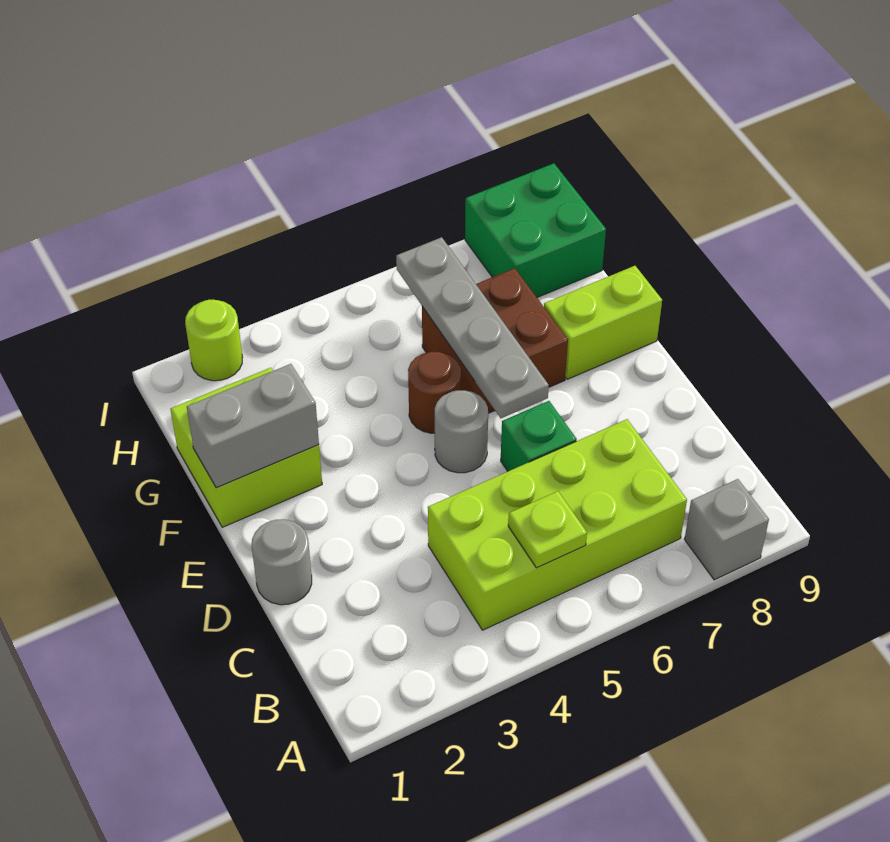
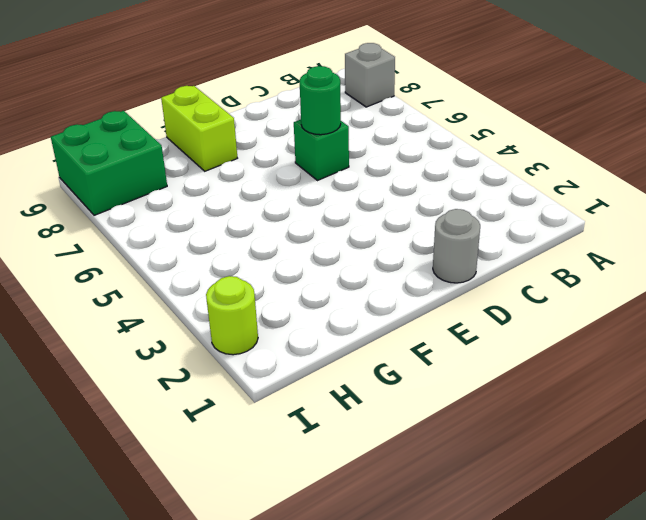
green 1x1 round brick [300,66,341,135] -> none
none -> lime 2x4 brick [428,419,687,630]
none -> grey 1x1 round brick [435,390,488,473]
none -> lime 2x2 brick [171,368,322,527]

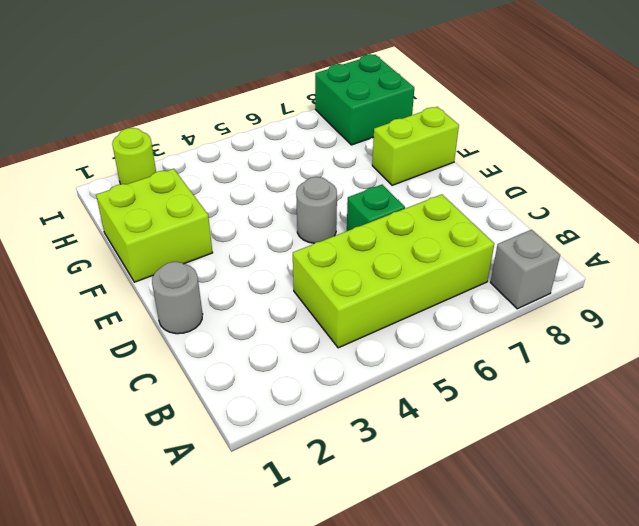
none -> brown 1x1 round brick [408,352,461,433]
none -> brown 2x2 brick [422,268,568,413]
none -> lime 1x1 plate [508,491,587,568]

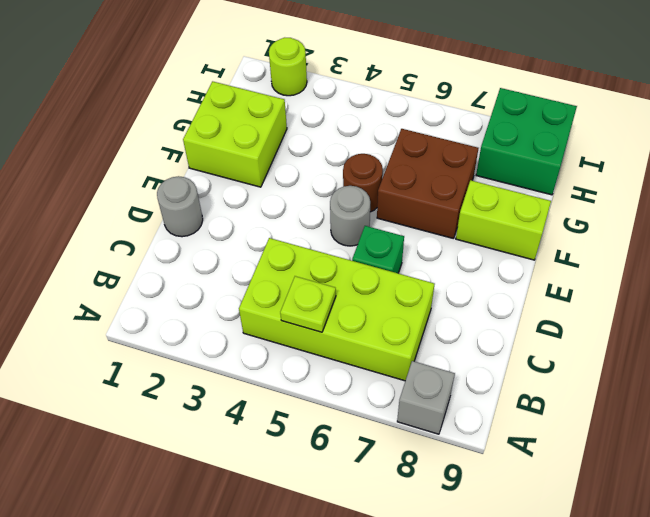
none -> grey 1x4 plate [396,237,549,418]
none -> grey 1x2 brick [187,364,319,488]

